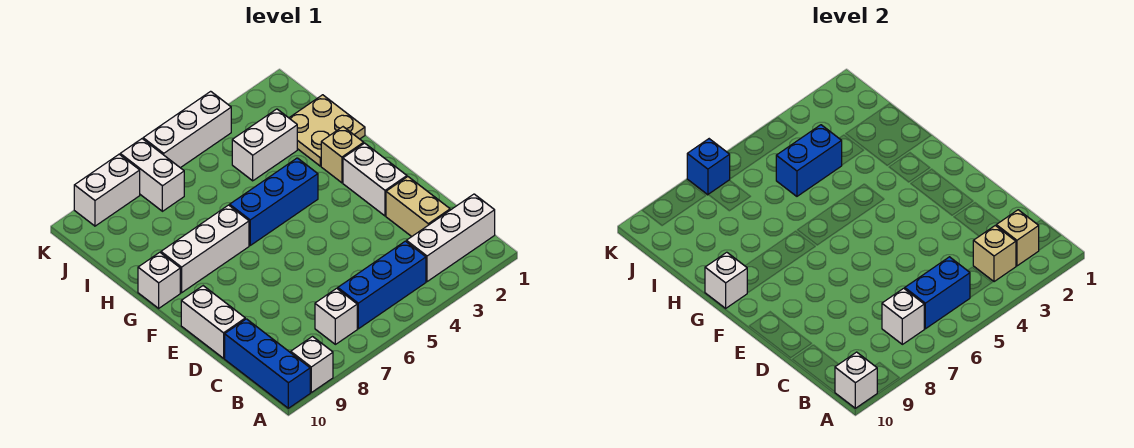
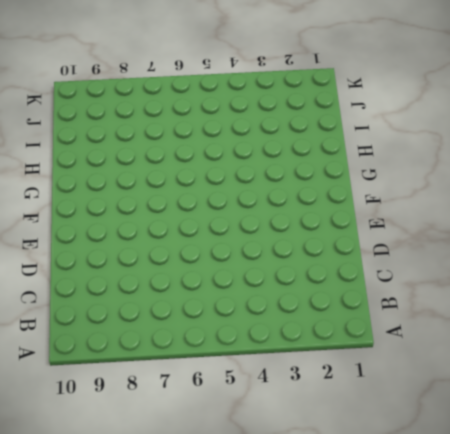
none -> white 1x1 brick [291,337,333,392]
none -> blue 1x3 brick [225,319,310,408]
none -> white 1x3 brick [406,194,495,282]

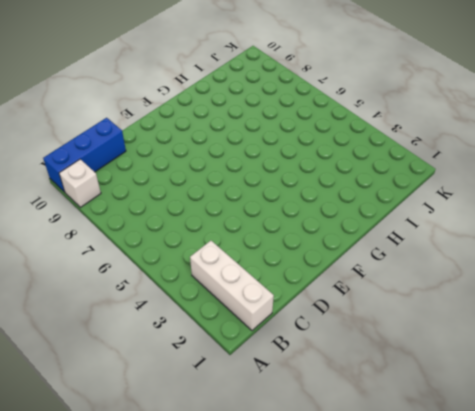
none -> blue 1x3 brick [338,241,426,329]
none -> white 1x1 brick [315,288,357,344]
none -> tan 1x2 brick [386,177,450,237]

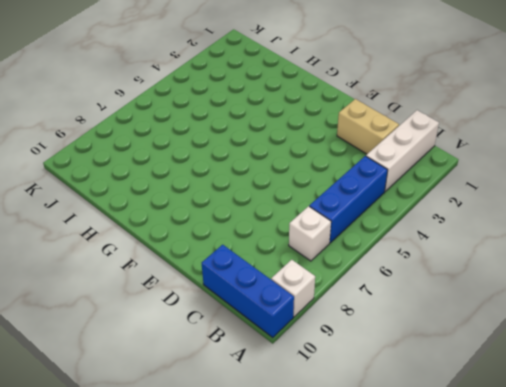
none -> white 1x2 brick [181,286,245,358]
none -> white 1x2 brick [343,143,407,216]
none -> tan 1x1 brick [321,127,364,183]

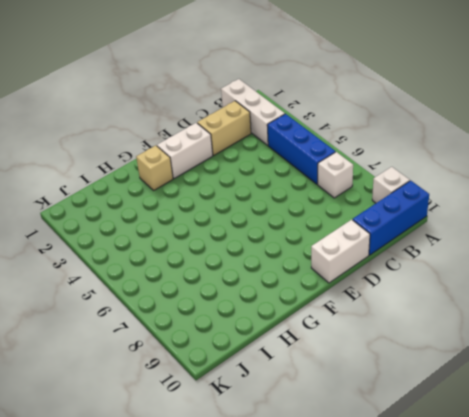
none -> blue 1x3 brick [230,158,318,245]
none -> white 1x3 brick [161,205,249,293]
none -> white 1x1 brick [138,252,180,308]

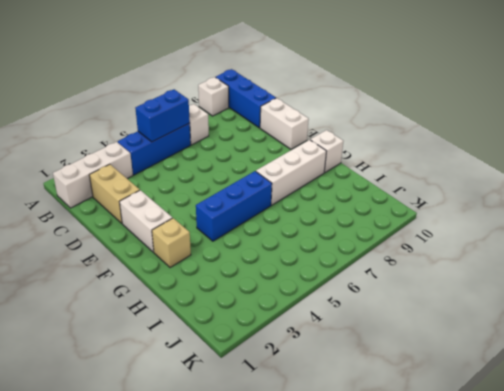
none -> tan 2x2 plate [289,95,365,166]
none -> white 1x2 brick [232,109,297,181]
none -> white 1x2 brick [120,139,184,211]

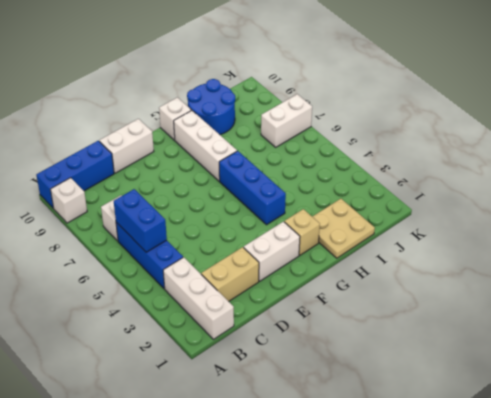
blue 2x2 round brick [187,79,235,135] -> none
none -> white 1x2 brick [232,109,297,181]
none -> white 1x3 brick [143,91,231,168]
none -> white 1x2 brick [74,154,140,226]

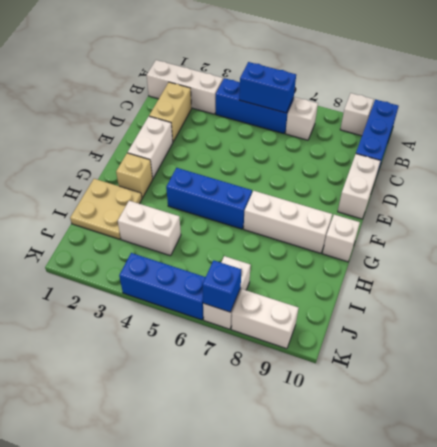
blue 1x3 brick [119,253,206,320] -> white 1x3 brick [143,91,231,168]
none -> white 1x1 brick [835,352,877,408]
none -> tan 1x1 brick [996,210,1039,266]
none -> tan 1x1 brick [973,226,1016,282]

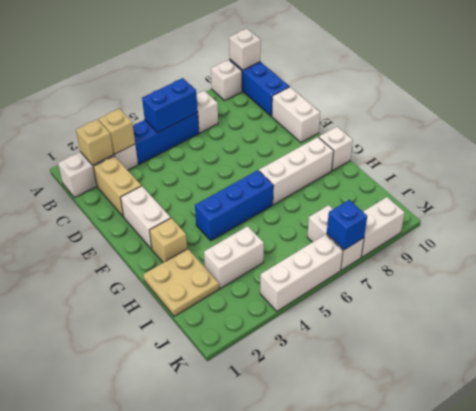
none -> white 1x1 brick [882,288,924,344]
none -> white 1x1 brick [705,252,747,308]
none -> blue 1x2 brick [776,125,842,196]

